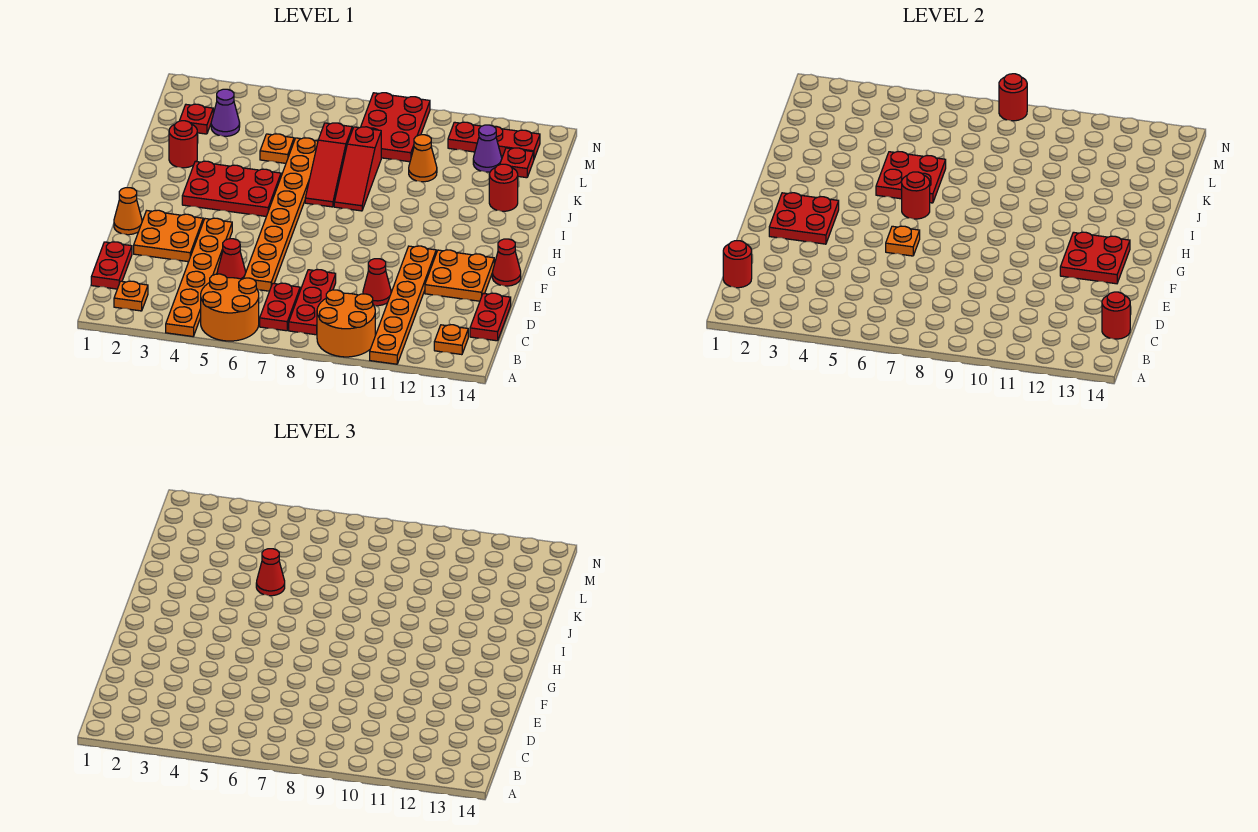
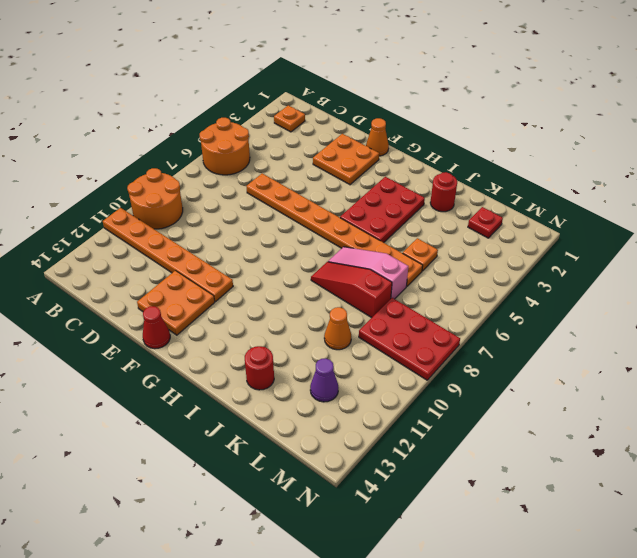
pink 1x3 slope [328,247,409,299] -> red 1x3 slope [305,123,352,207]
none -> orange 1x6 plate [166,218,232,336]
none -> red 1x2 plate [260,283,300,331]
none -> red 1x3 plate [289,270,336,335]
none -> orange 1x1 plate [434,325,468,355]

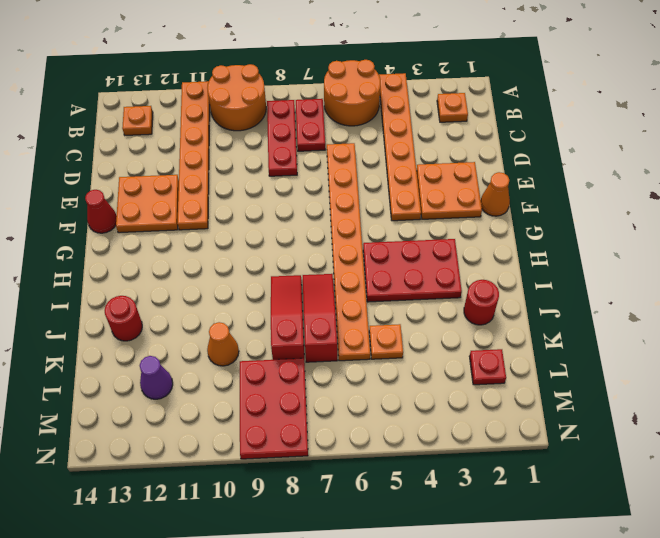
none -> red 1x2 plate [91,242,132,289]
none -> red 1x2 plate [470,293,511,341]
none -> red 1x1 cone [217,239,246,279]
none -> red 1x1 cone [363,259,391,306]

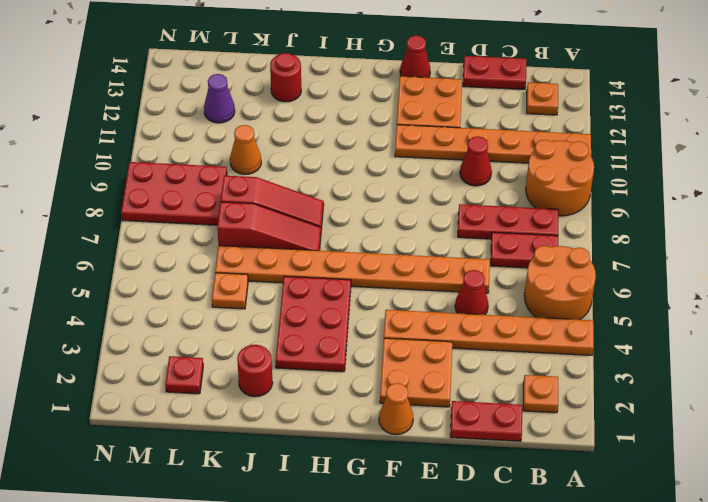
none -> purple 1x1 cone [211,89,240,136]
none -> red 1x1 plate [500,148,534,178]
none -> red 1x3 plate [448,122,540,158]
none -> red 1x1 round brick [723,241,752,288]

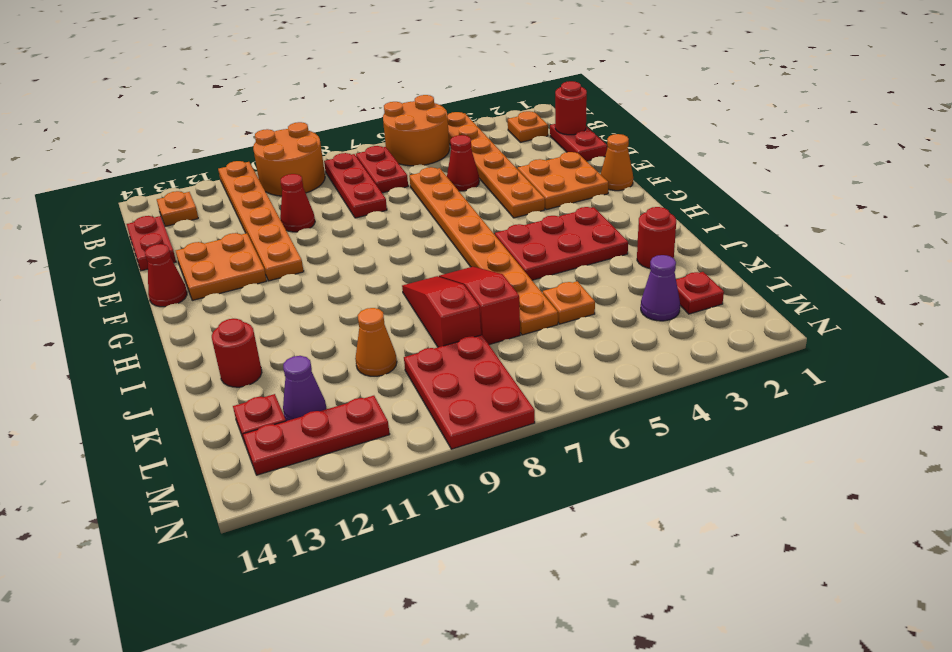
none -> red 1x1 round brick [1102,292,1130,339]
none -> red 2x2 plate [769,193,839,244]
none -> orange 1x1 plate [886,226,920,256]
none -> red 2x2 plate [1060,232,1130,284]

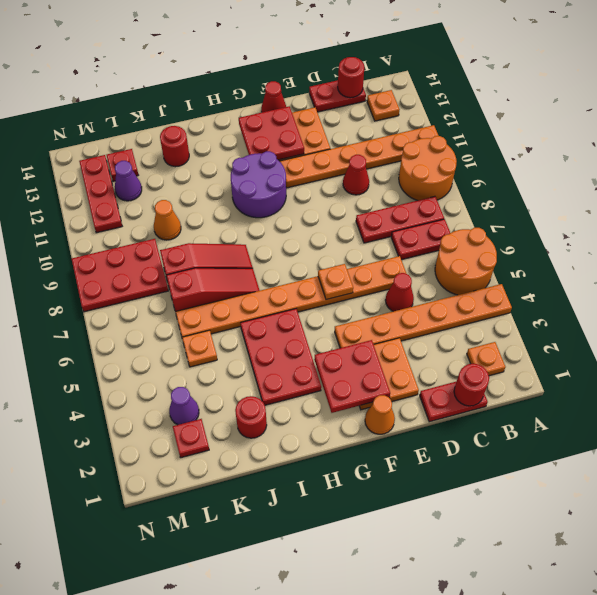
purple 2x2 round brick [231,151,286,218] -> none
none -> red 1x1 round brick [902,172,930,219]
none -> red 2x2 plate [876,152,946,203]
none -> red 1x1 round brick [999,74,1027,121]
none -> red 1x1 cone [256,549,285,596]

